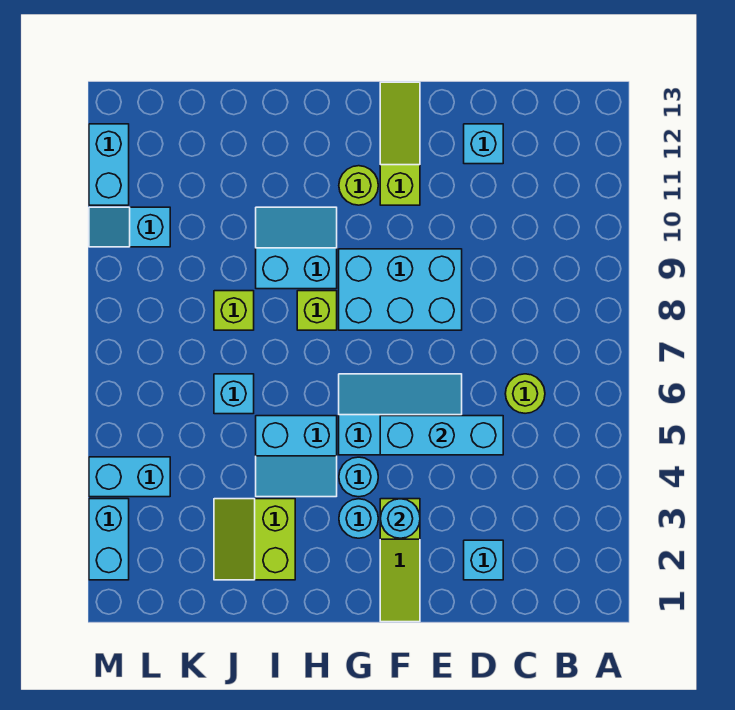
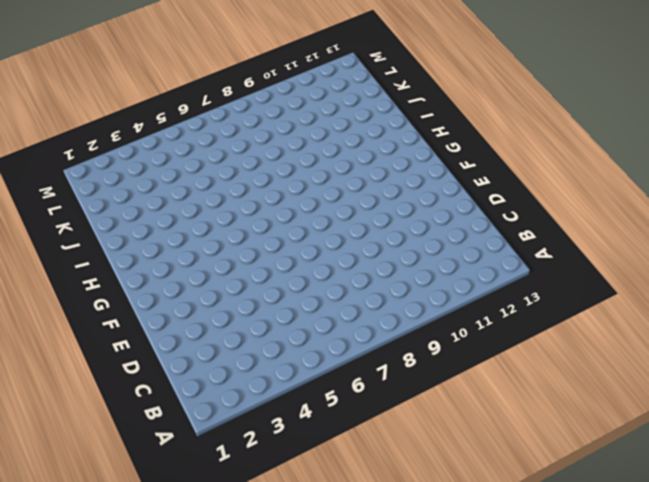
none -> lime 1x1 round brick [505,374,545,413]
none -> cyan 1x1 brick [464,540,503,580]
none -> cyan 1x1 brick [464,124,503,164]

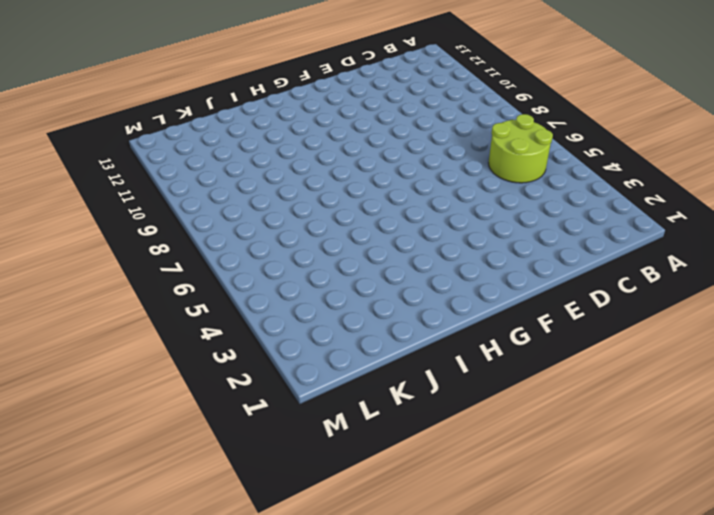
lime 2x2 round brick [489,114,553,183] -> lime 1x1 round brick [505,374,545,413]
none -> cyan 1x1 brick [464,540,503,580]
none -> cyan 1x1 brick [464,124,503,164]
none -> cyan 2x3 slope [339,374,462,455]

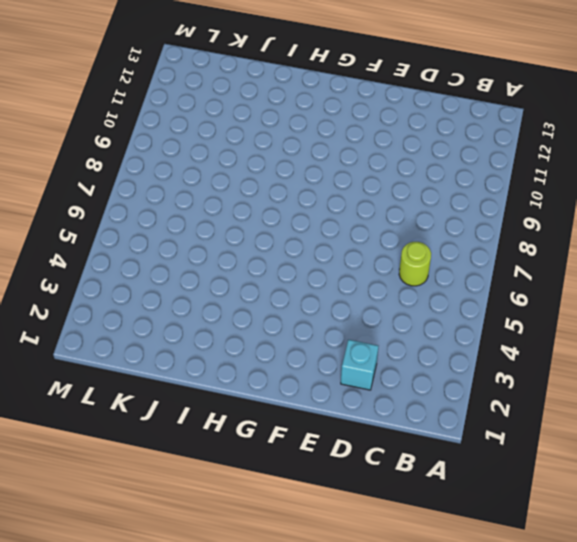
none -> cyan 1x1 brick [464,124,503,164]
none -> cyan 2x3 slope [339,374,462,455]
none -> cyan 2x3 brick [339,249,462,330]

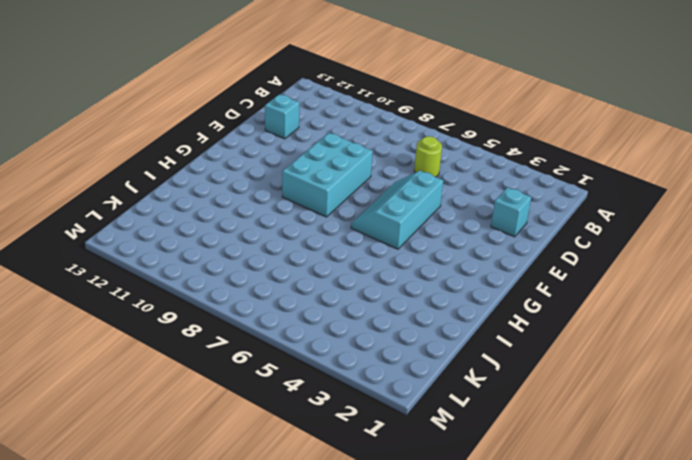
none -> lime 1x3 slope [380,499,420,622]
none -> lime 1x3 slope [380,82,420,205]
none -> cyan 1x1 round brick [339,499,378,538]

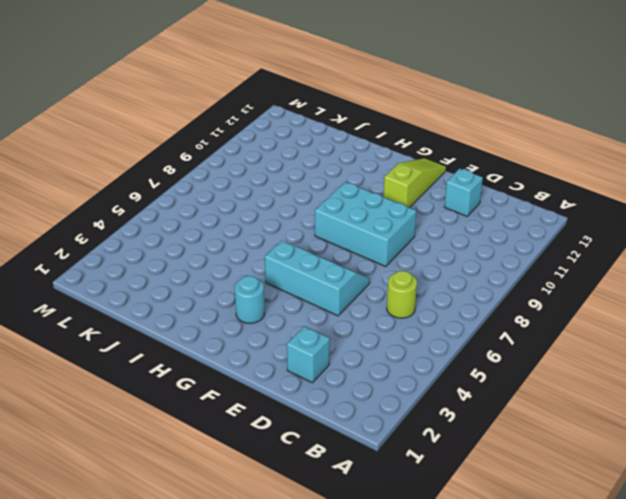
none -> lime 1x3 slope [380,499,420,622]
none -> cyan 1x1 round brick [339,457,378,497]
none -> lime 1x1 round brick [339,166,378,205]

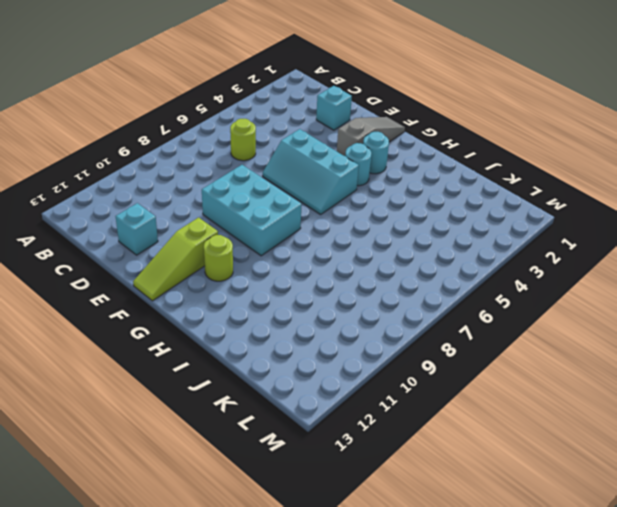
grey 1x3 slope [337,117,405,156] -> lime 1x3 slope [380,499,420,622]
none -> cyan 2x2 slope [256,416,337,497]
none -> lime 1x1 brick [297,291,337,330]
none -> cyan 2x2 slope [256,207,337,289]

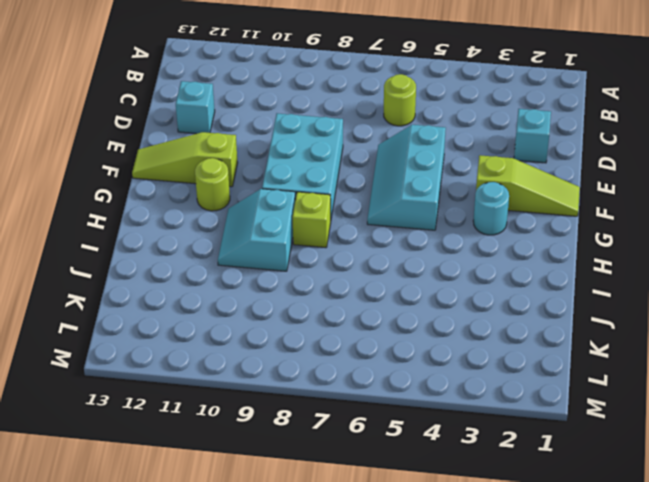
none -> cyan 1x1 round brick [339,457,378,497]
none -> cyan 2x2 slope [256,416,337,497]
none -> lime 2x2 slope [214,499,295,580]

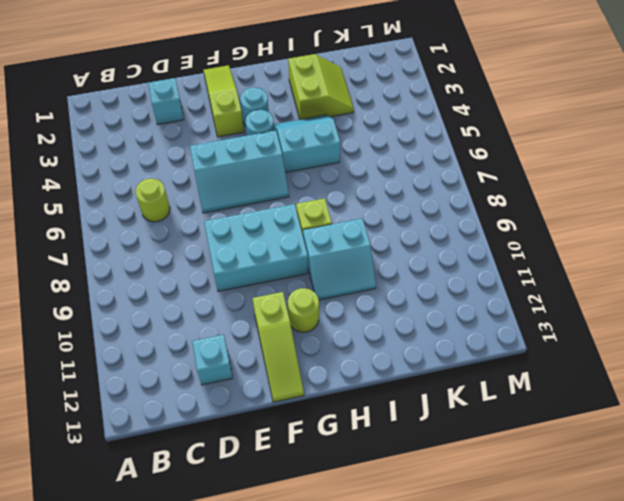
none -> cyan 1x1 brick [214,374,254,414]
none -> lime 1x1 brick [214,291,254,330]
none -> cyan 1x2 brick [89,457,170,497]

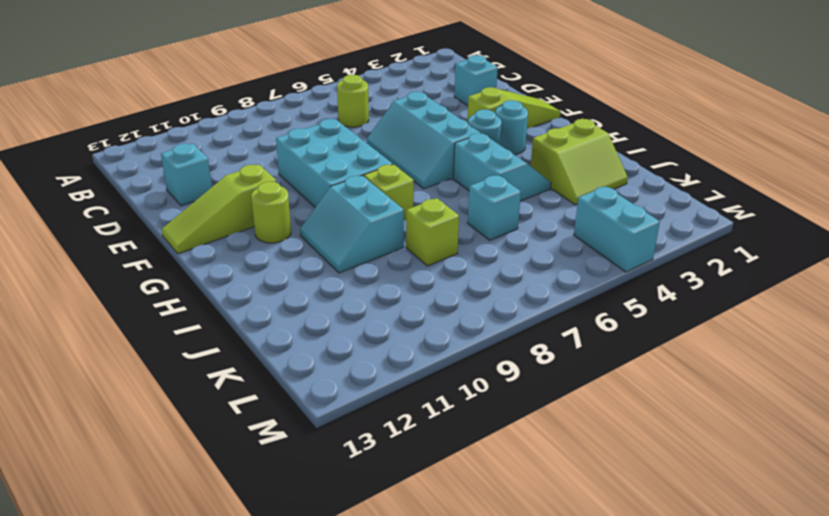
none -> cyan 1x2 slope [89,207,170,247]
none -> cyan 1x2 brick [89,499,129,580]
none -> cyan 1x2 brick [89,124,129,205]

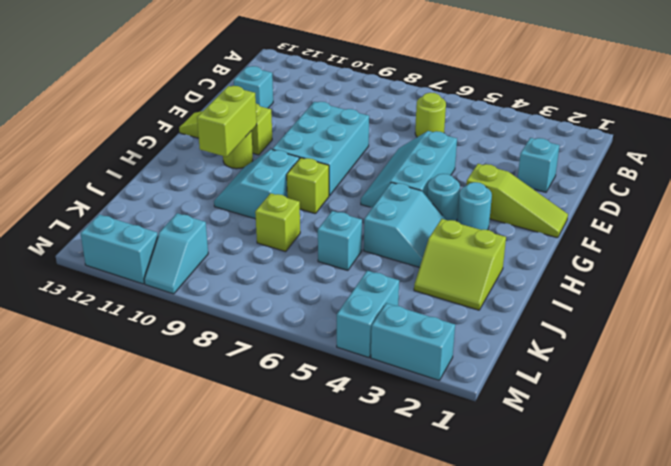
lime 1x2 brick [197,86,257,157] -> none
none -> cyan 1x3 brick [380,416,503,455]
none -> cyan 1x1 round brick [380,499,420,538]

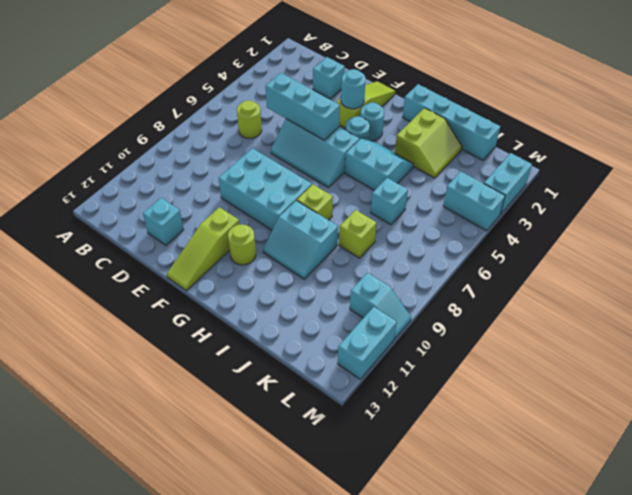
cyan 1x4 brick [403,84,500,160] -> none

